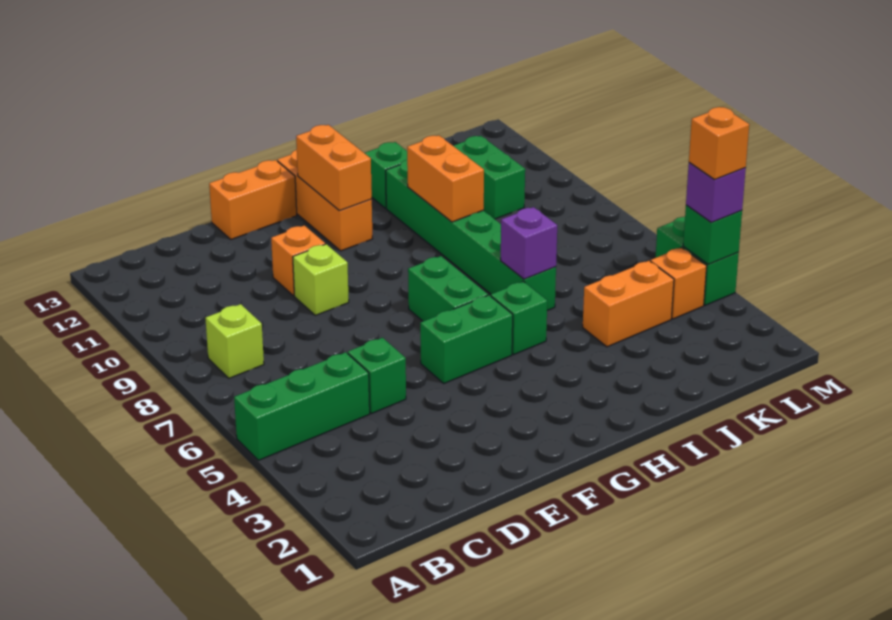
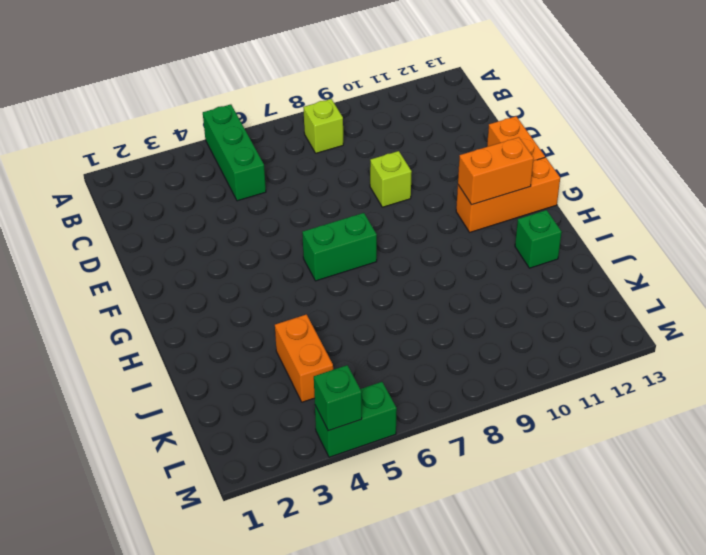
none -> green 1x1 brick [348,338,406,414]
none -> orange 1x1 brick [271,225,325,296]
none -> green 1x2 brick [420,295,513,383]

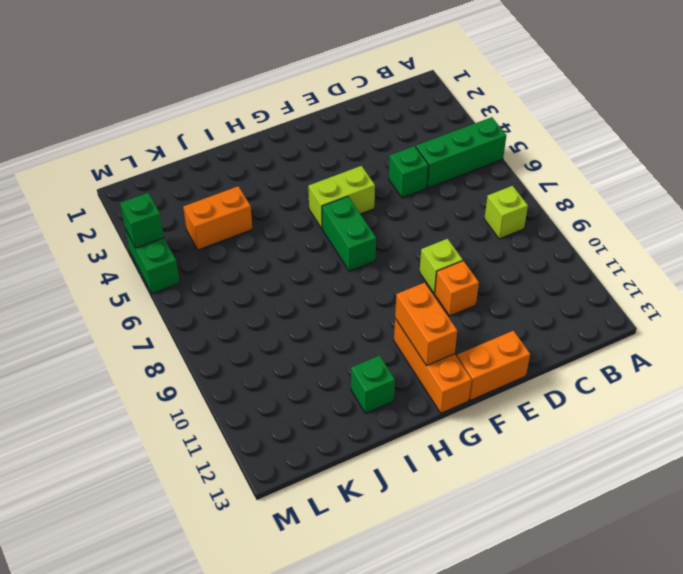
lime 1x2 brick [308,166,375,228] -> green 1x2 brick [420,295,513,383]
none -> green 1x1 brick [491,281,547,354]
none -> green 1x6 brick [386,160,556,310]
none -> green 1x2 brick [453,136,525,219]

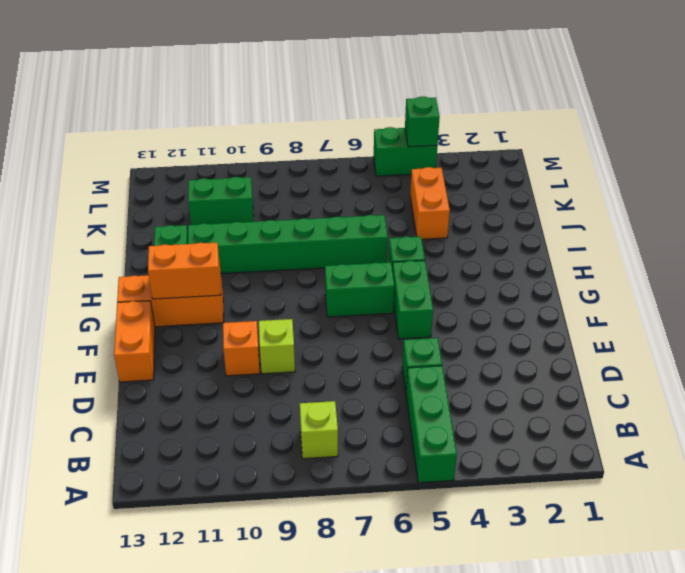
none -> orange 1x1 brick [651,248,707,319]
none -> purple 1x1 brick [501,207,557,279]
none -> orange 1x2 brick [407,135,484,222]

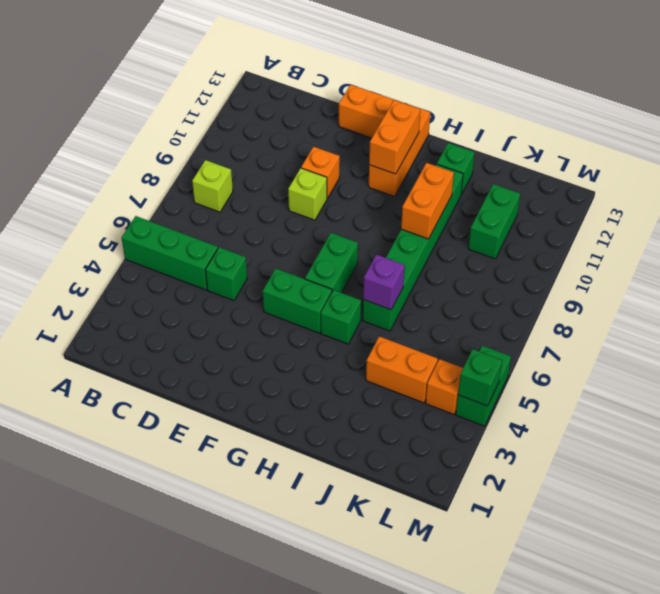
none -> purple 1x1 brick [686,163,746,222]
none -> orange 1x1 brick [689,107,749,179]

